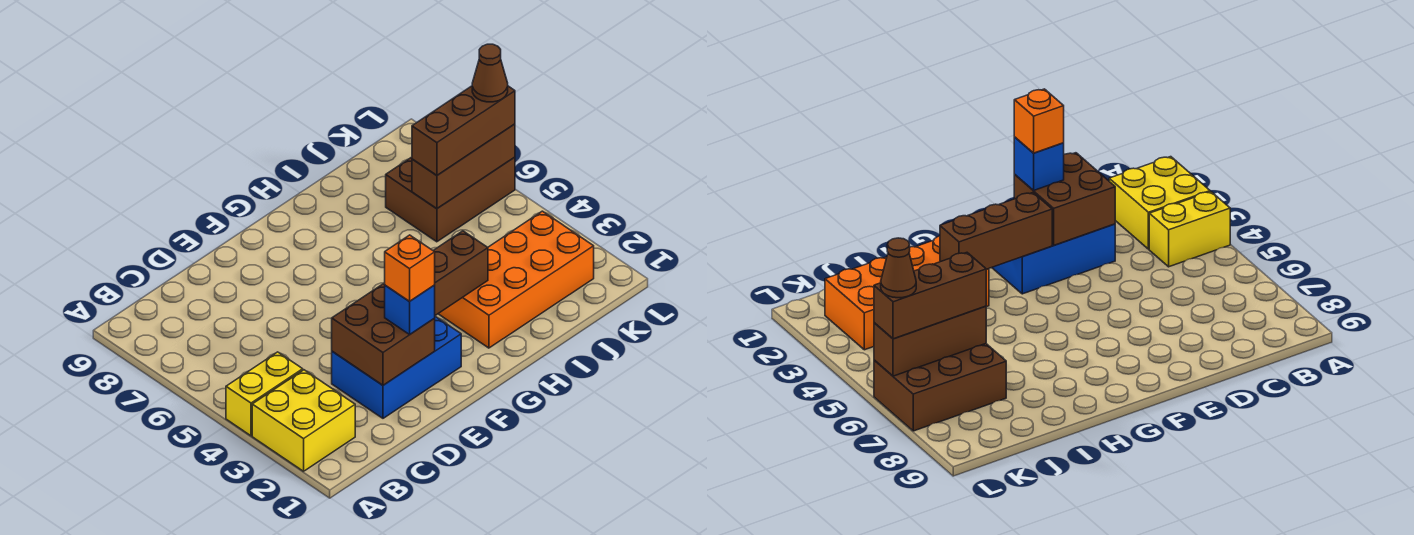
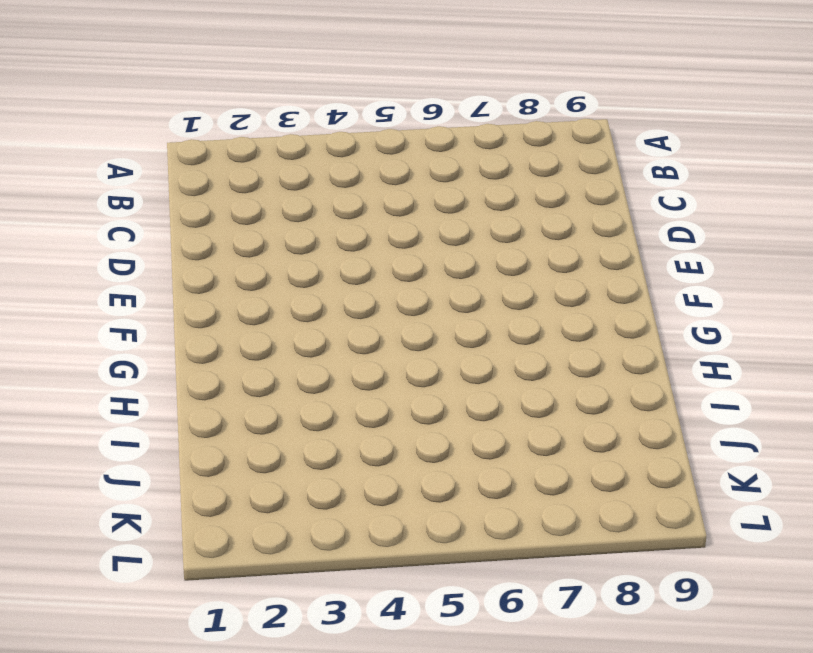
none -> yellow 2x2 brick [252,370,355,471]
none -> yellow 1x2 brick [226,352,303,436]
none -> blue 2x3 brick [332,316,461,418]

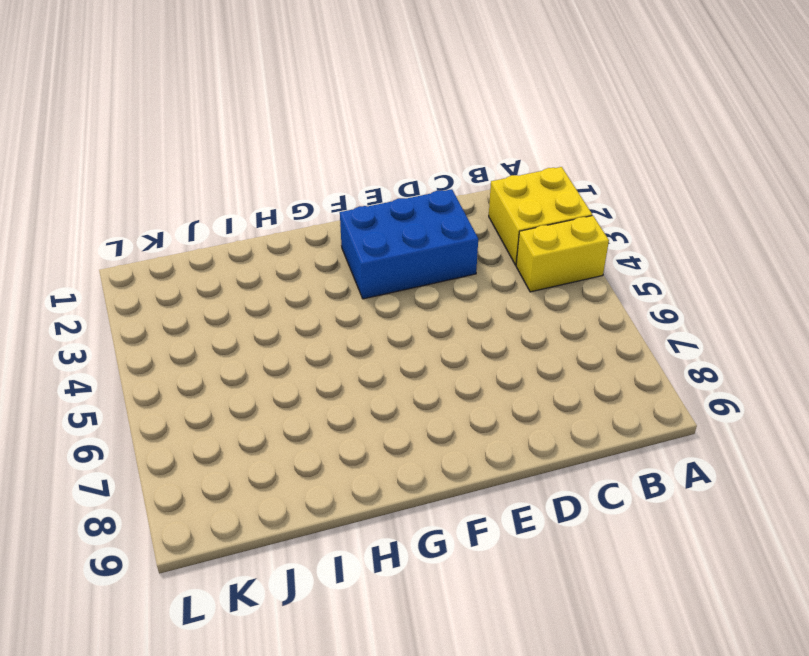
none -> orange 2x4 brick [438,211,594,348]
none -> brown 2x3 brick [386,157,515,242]
none -> brown 2x2 brick [332,284,435,385]

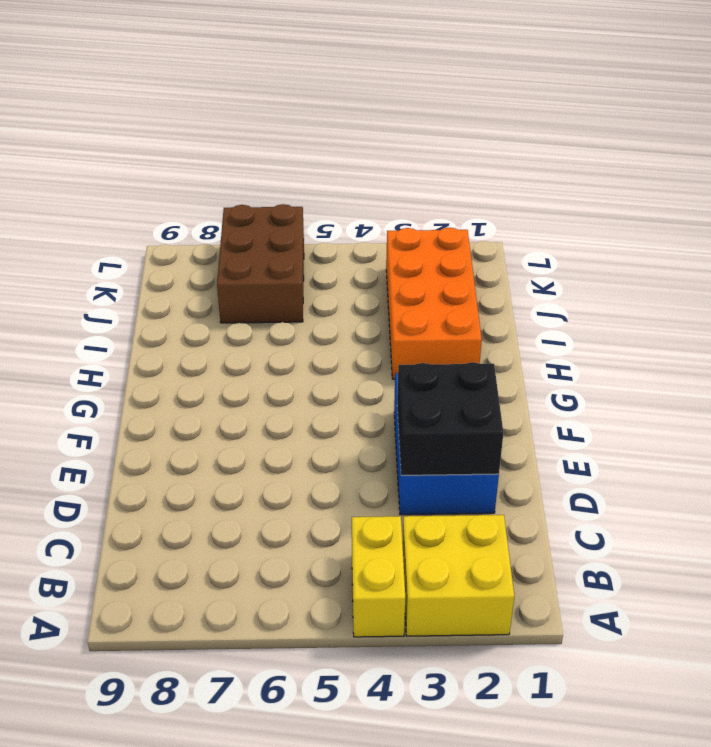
black 2x2 brick [397,362,503,475] -> brown 2x2 brick [332,284,435,385]
none -> brown 1x3 brick [433,231,488,315]
none -> brown 1x3 brick [412,124,515,209]
none -> blue 1x1 brick [385,285,435,334]

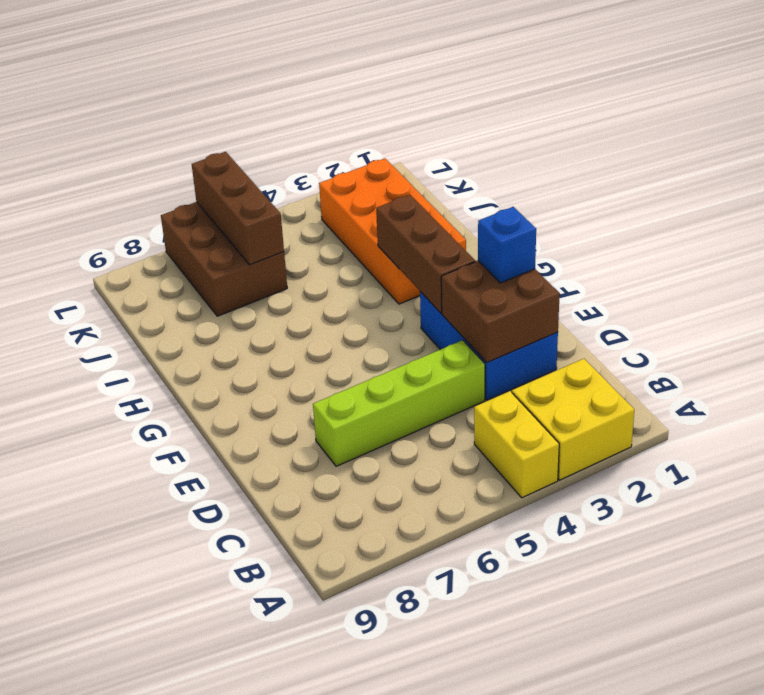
lime 1x4 brick [313,340,485,466] -> none
none -> brown 1x3 brick [412,86,515,175]
none -> orange 1x1 brick [385,235,435,302]
none -> brown 1x1 cone [472,44,508,102]

